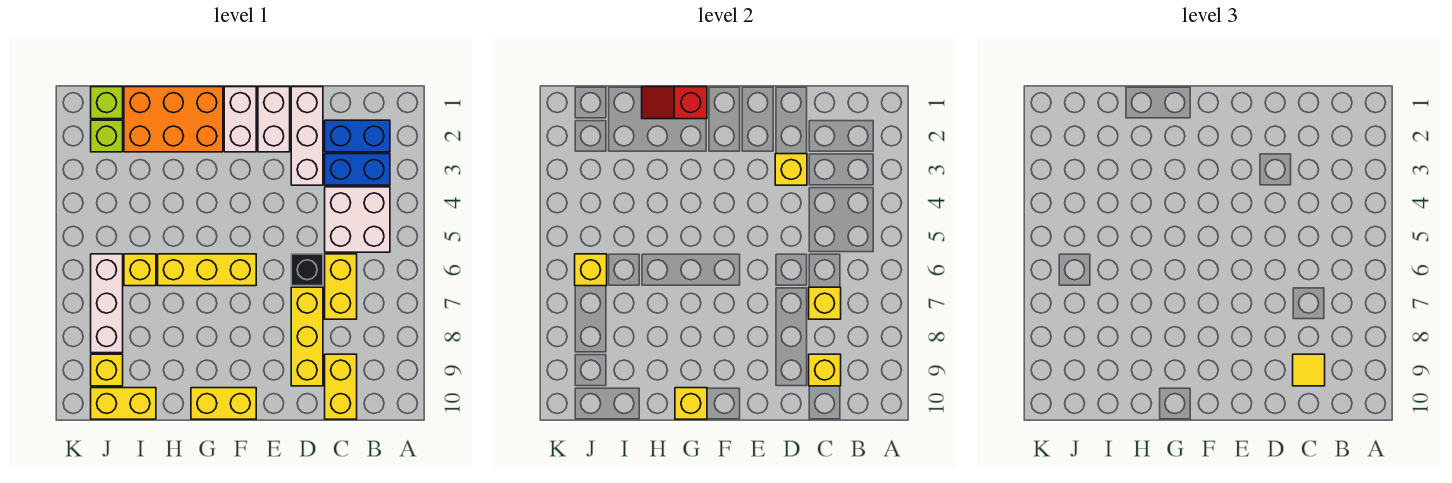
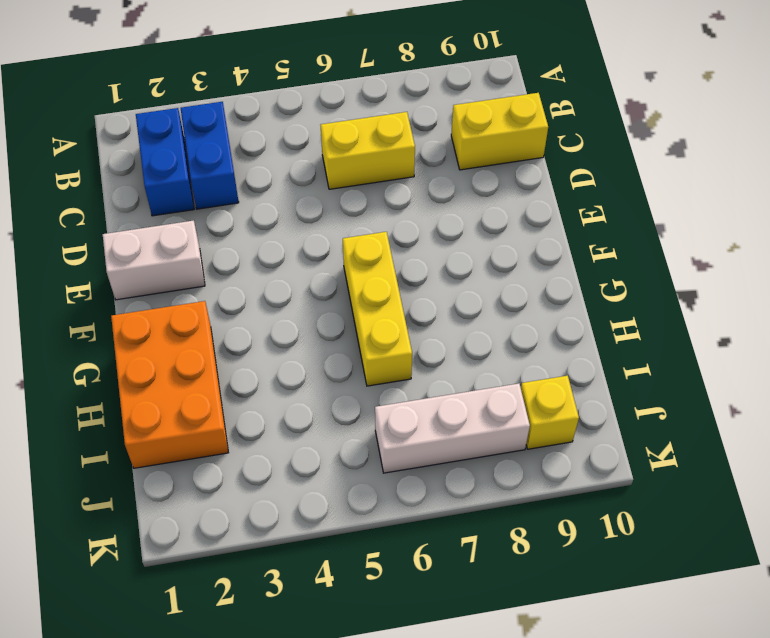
none -> white 2x2 brick [325,187,390,252]
none -> white 1x3 brick [291,87,323,185]
none -> black 1x1 brick [291,254,323,286]

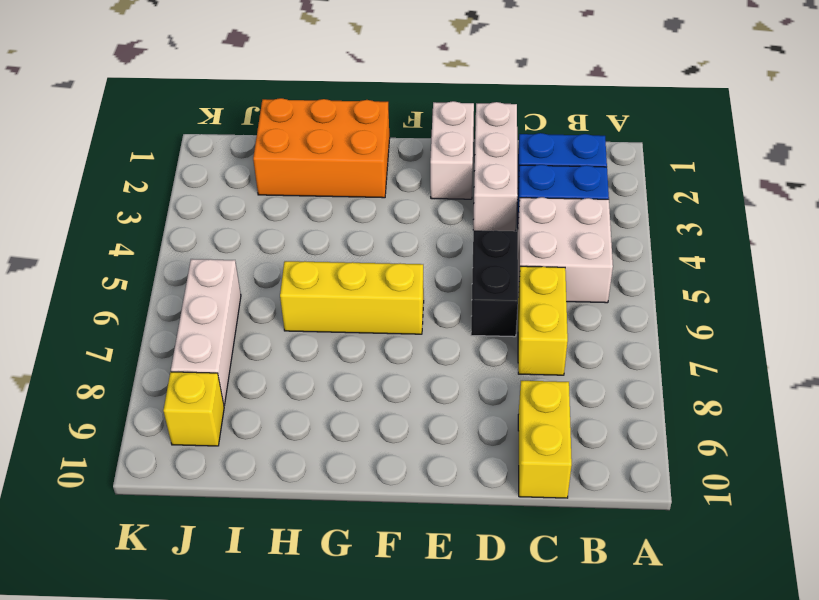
black 1x2 brick [471,230,518,337] -> black 1x1 brick [291,254,323,286]
none -> yellow 1x3 brick [291,287,323,386]
none -> white 1x2 brick [224,87,256,152]
none -> yellow 1x2 brick [191,388,256,419]

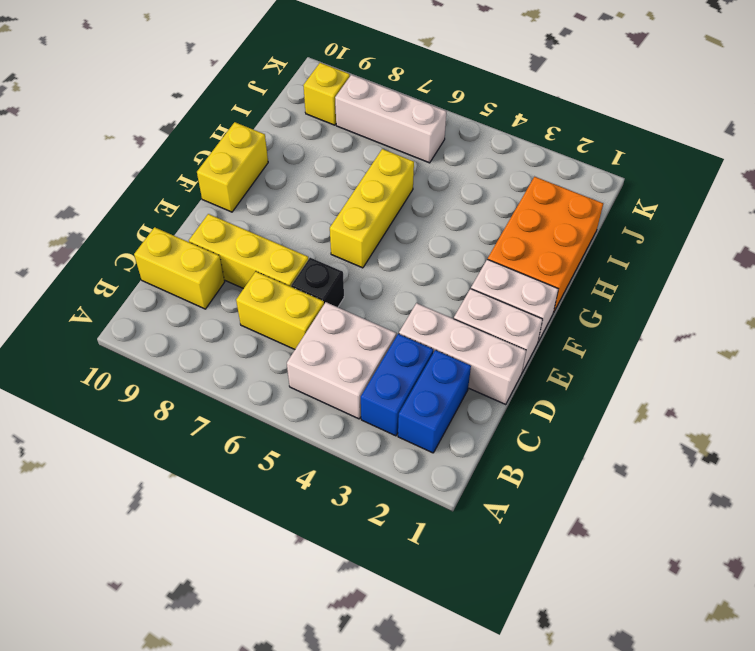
none -> yellow 1x1 brick [124,254,156,286]
none -> yellow 1x2 brick [91,388,156,419]
none -> lime 1x1 brick [91,87,123,119]

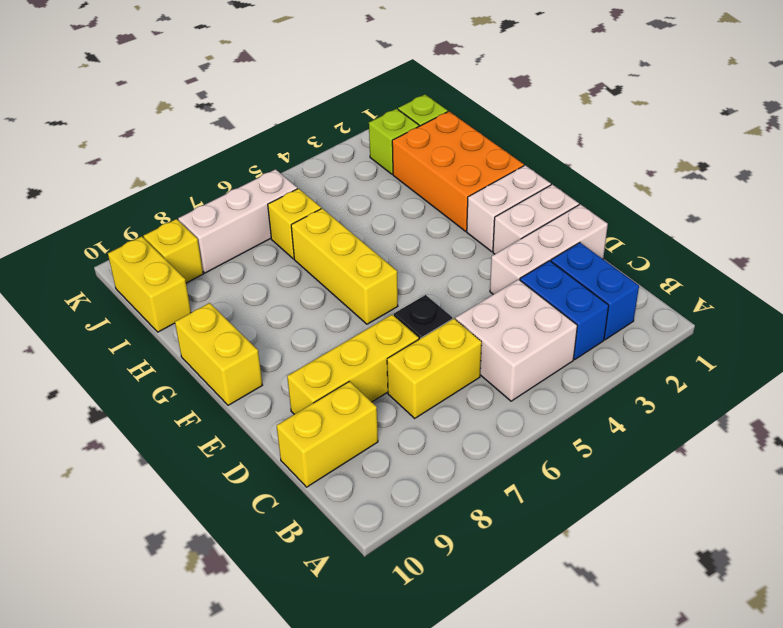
none -> yellow 1x1 brick [809,287,841,319]
none -> yellow 1x1 brick [809,354,841,386]
none -> yellow 1x1 brick [775,154,807,185]

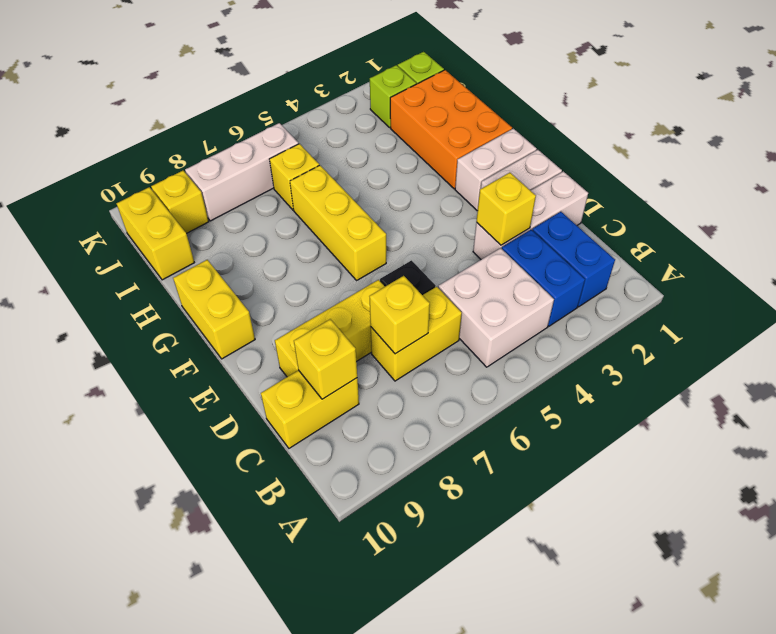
none -> red 1x2 slope [642,87,707,119]
none -> yellow 1x1 brick [675,388,707,419]
none -> yellow 1x1 brick [575,254,607,286]

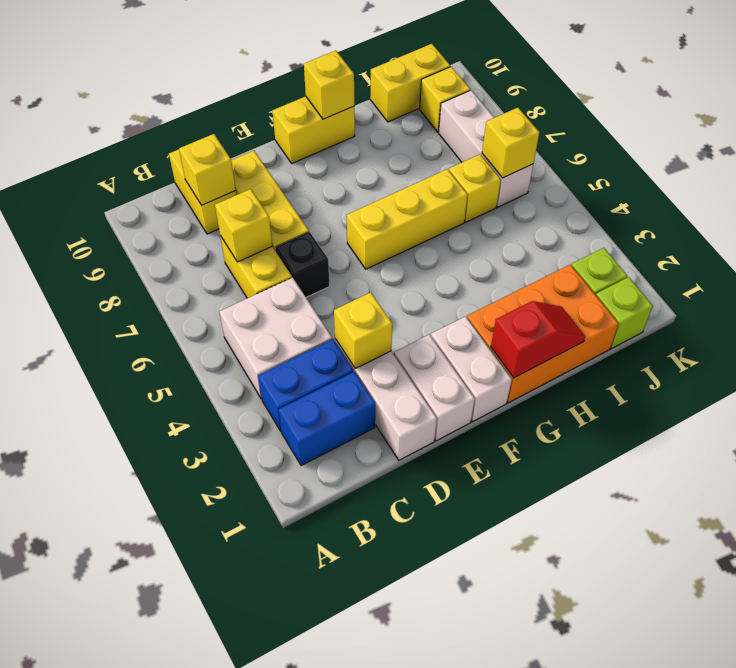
none -> yellow 1x1 tile [1293,354,1325,386]

